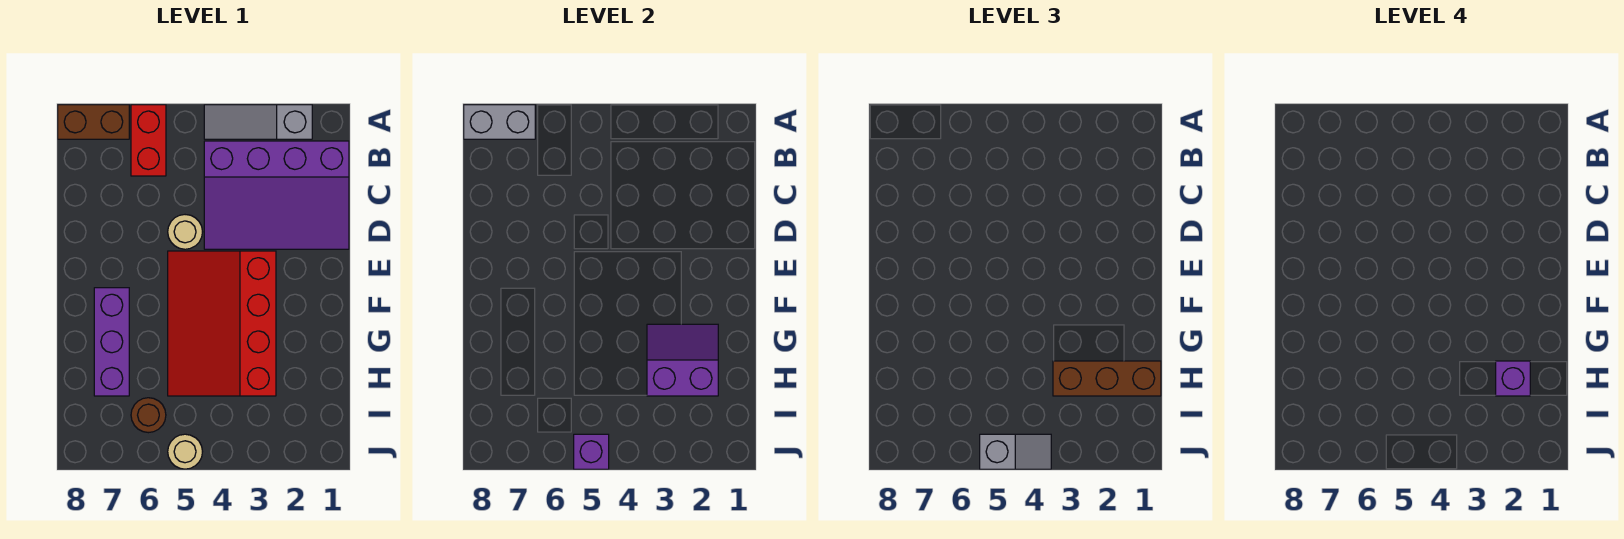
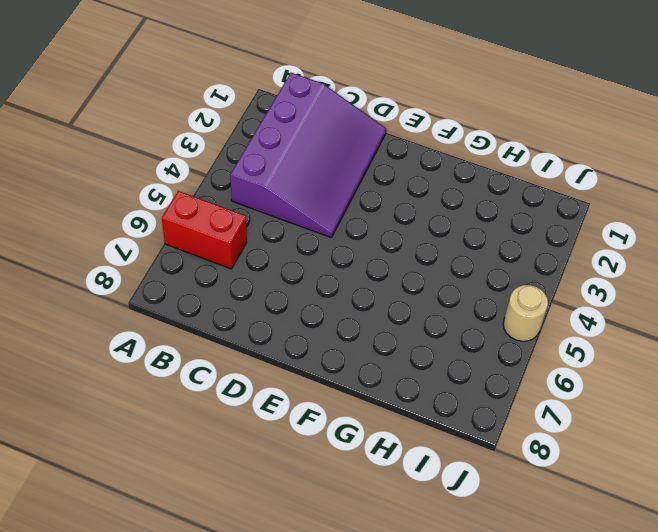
none -> grey 1x3 slope [204,105,312,139]
none -> brown 1x2 brick [58,105,129,139]
none -> tan 1x1 round brick [168,215,202,249]

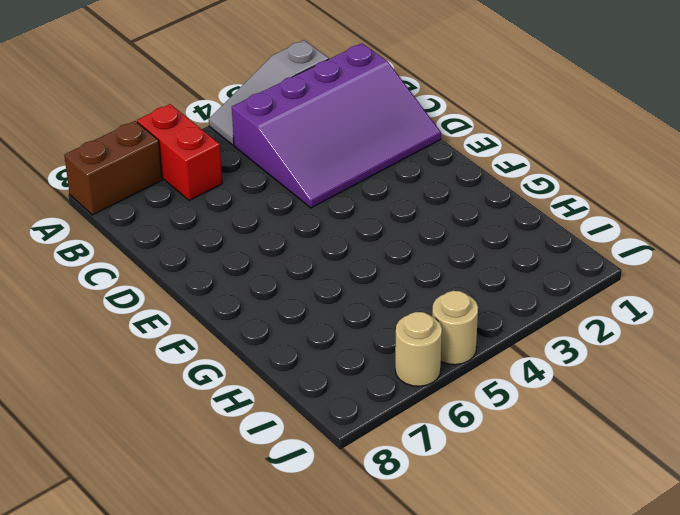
tan 1x1 round brick [395,312,442,386] -> tan 1x1 round brick moved to [168,215,202,249]
none -> red 3x4 slope [168,251,276,396]
none -> purple 1x3 brick [94,288,129,396]
none -> brown 1x1 round brick [131,398,166,433]

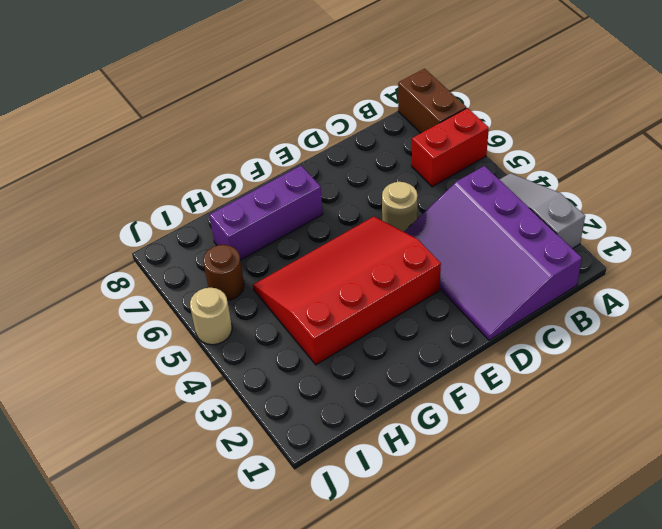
none -> grey 1x2 brick [464,105,535,139]
none -> purple 2x2 slope [647,324,718,396]
none -> purple 1x1 brick [574,434,609,469]

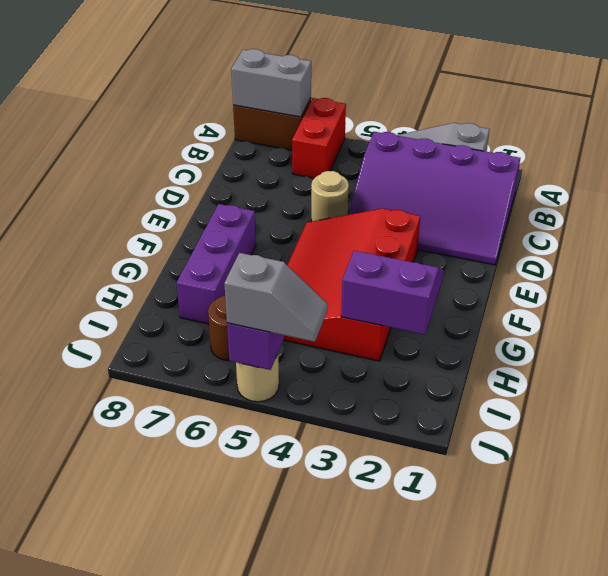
none -> brown 1x3 brick [1053,361,1161,396]
none -> purple 1x1 brick [1496,361,1530,396]

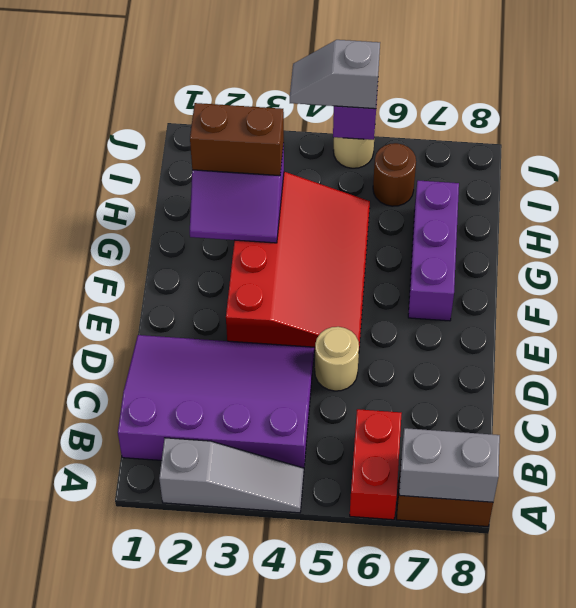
brown 1x2 brick [190,103,284,176] -> brown 1x3 brick [1053,361,1161,396]
none -> purple 1x1 brick [1496,361,1530,396]

